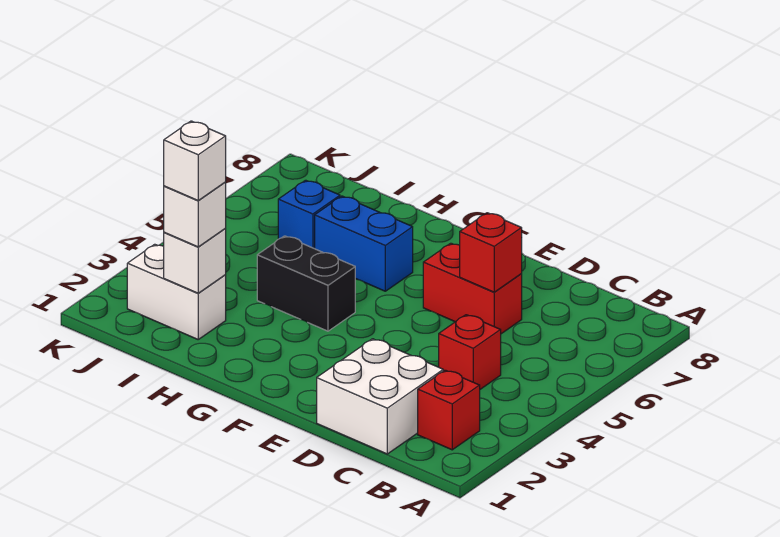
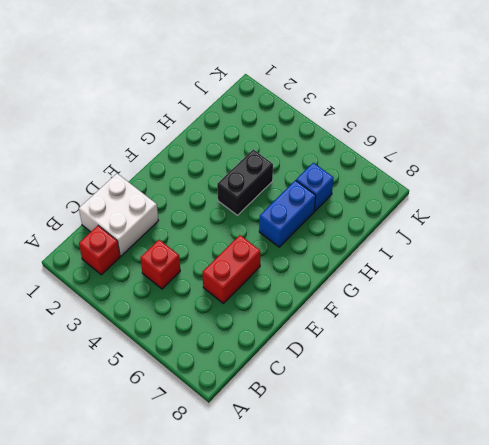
none -> white 1x2 brick [127,244,226,339]
none -> red 1x1 brick [460,213,522,292]
none -> white 1x1 brick [164,229,226,293]

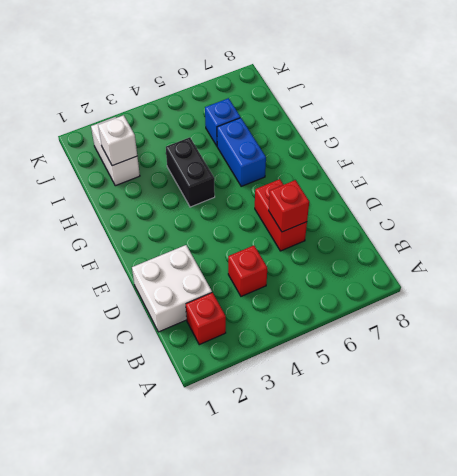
none -> white 1x1 brick [164,183,226,247]
none -> white 1x1 brick [164,121,226,200]

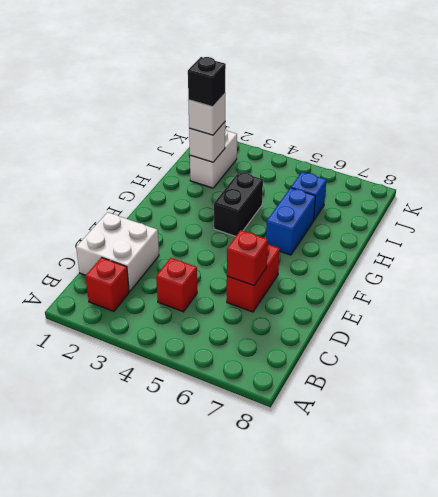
black 1x1 brick [188,57,226,107] -> white 1x1 brick [164,121,226,200]

